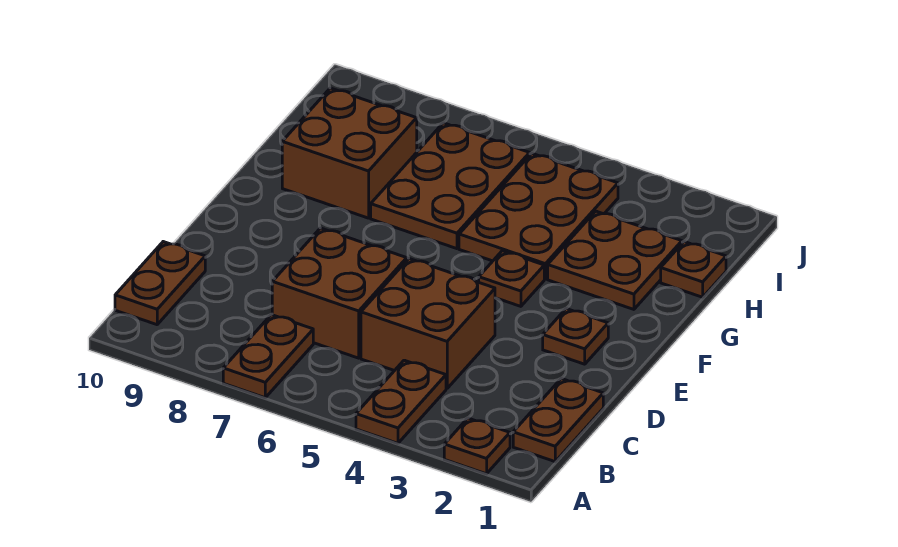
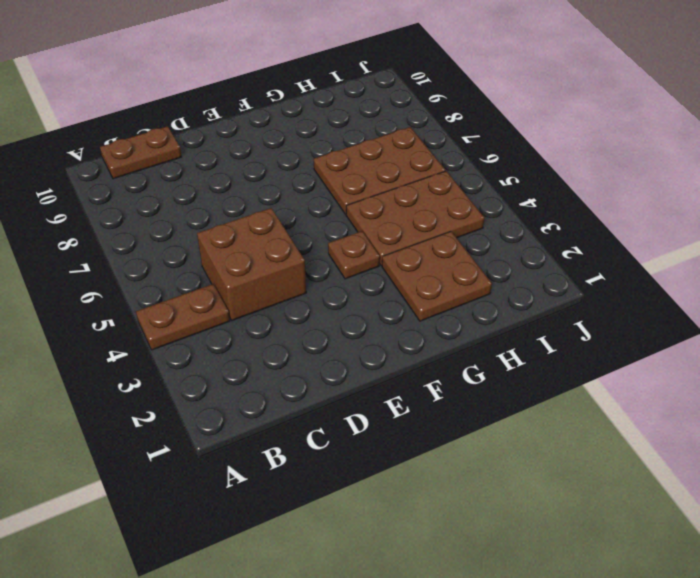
none -> brown 1x1 plate [444,418,510,474]
none -> brown 1x2 plate [223,315,313,398]
none -> brown 1x2 plate [513,379,603,462]

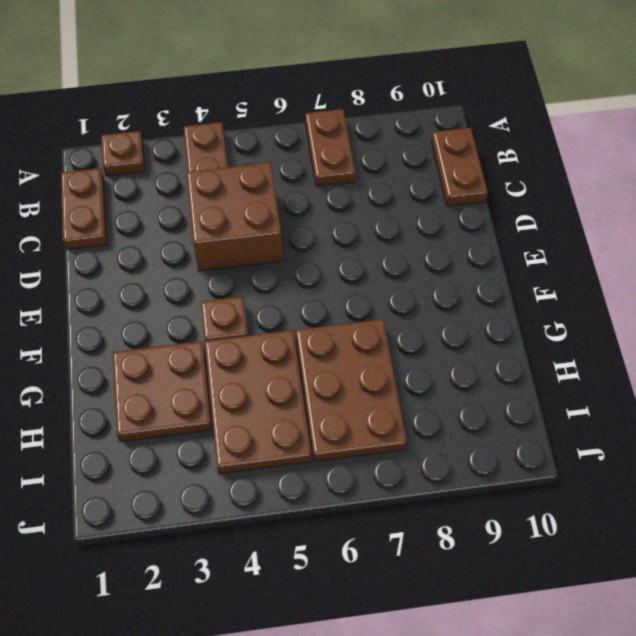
none -> brown 2x2 brick [272,228,407,358]
none -> brown 1x1 plate [543,309,608,364]
none -> brown 2x2 brick [282,88,417,218]

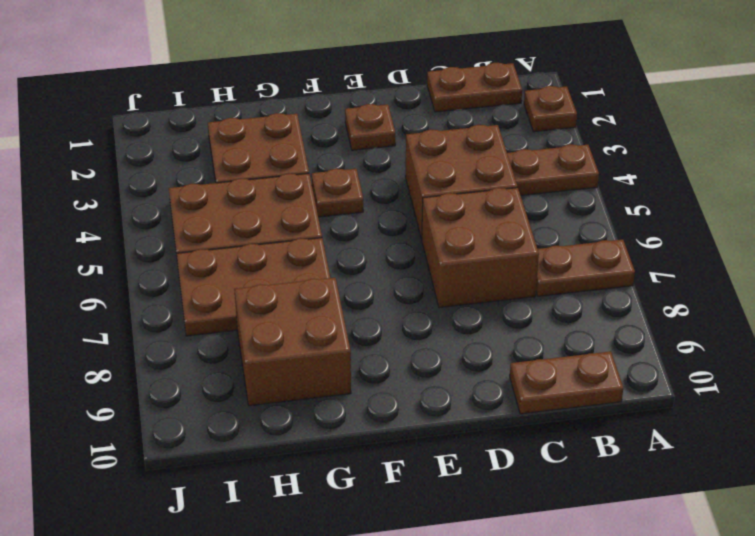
none -> brown 1x1 plate [661,242,726,297]

